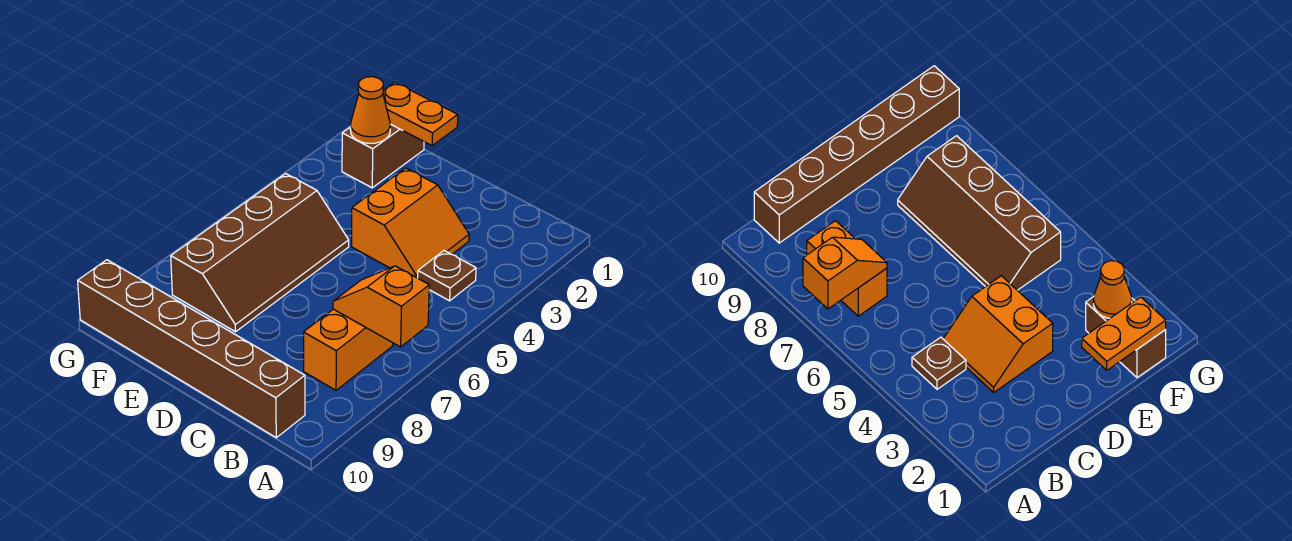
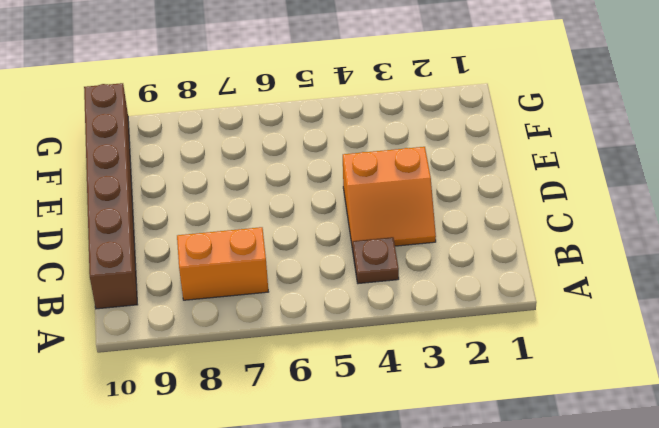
none -> brown 2x4 slope [171,174,349,332]
none -> brown 1x2 brick [342,124,424,188]

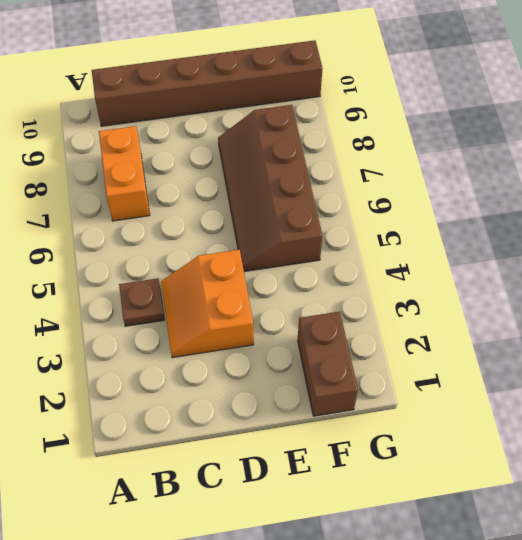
none -> orange 1x2 slope [333,266,429,347]
none -> orange 1x2 plate [383,82,458,146]

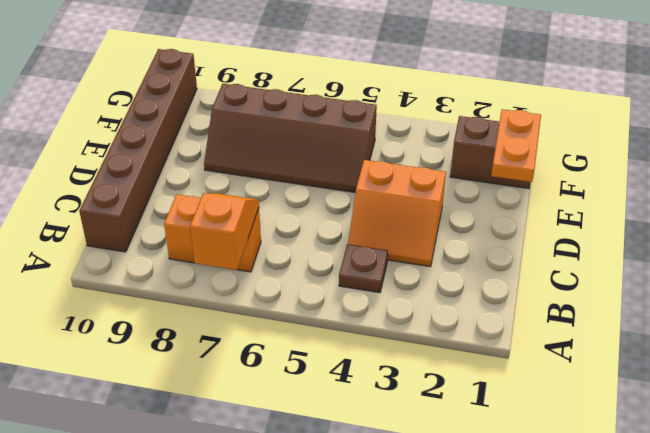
none -> orange 1x1 cone [350,77,390,143]

